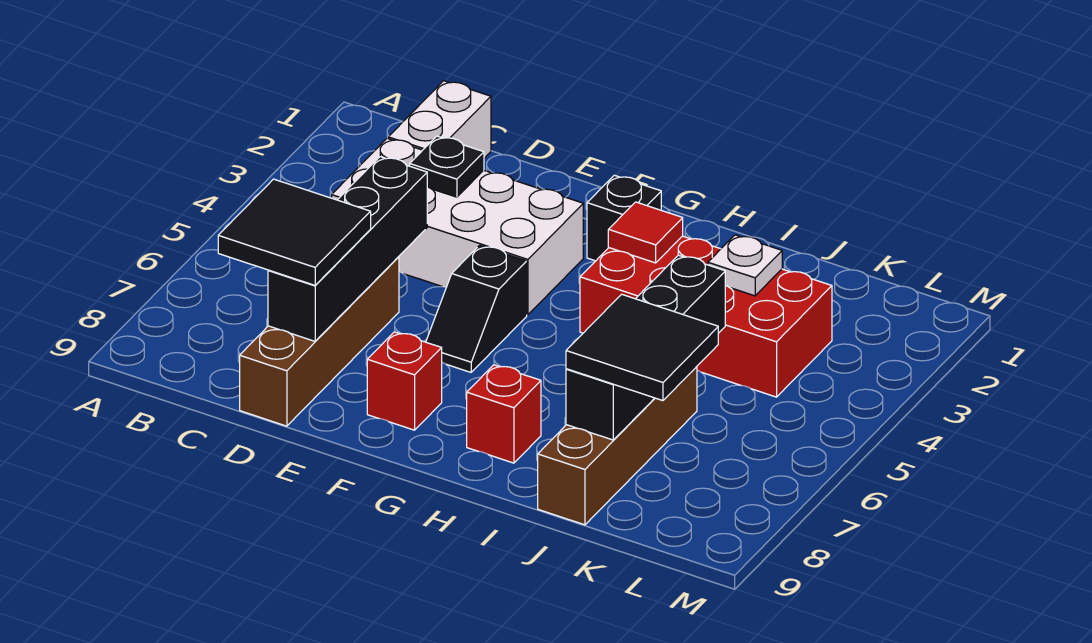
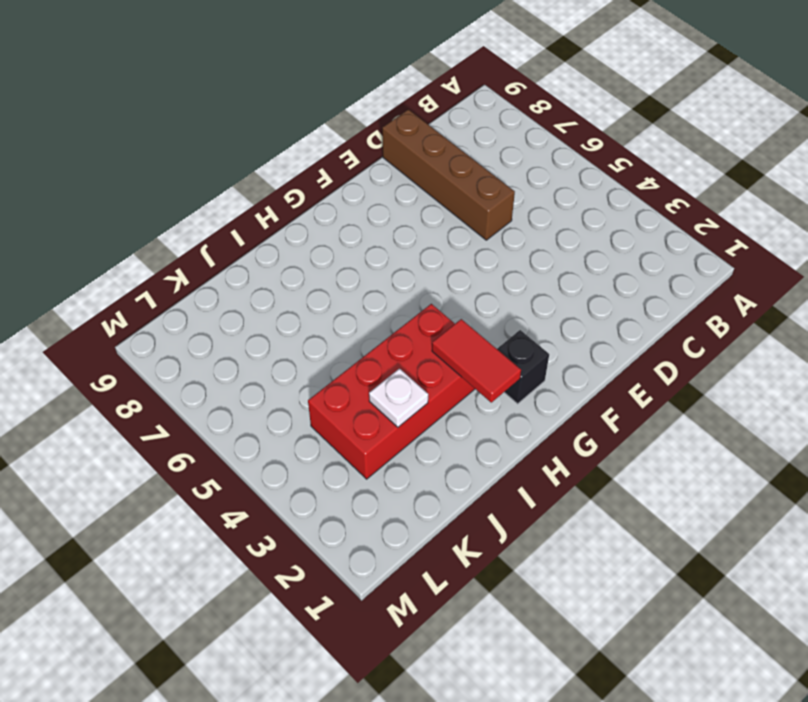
red 1x2 tile [432,319,521,402] -> red 1x1 tile [608,202,683,263]
none -> white 1x2 brick [388,81,491,158]
none -> white 2x4 brick [332,138,583,315]
none -> black 1x2 slope [426,245,527,372]

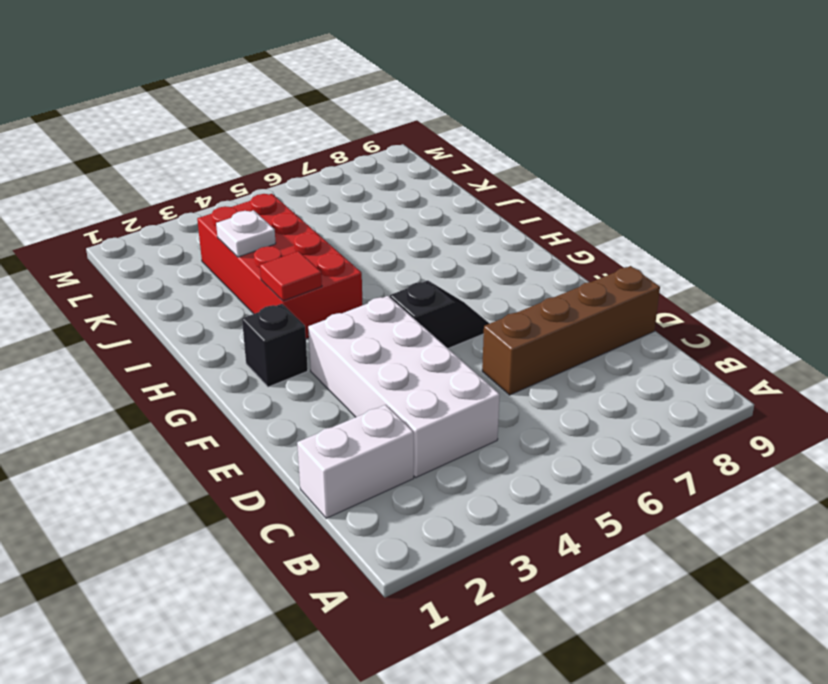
none -> red 1x1 brick [367,332,442,430]
none -> red 1x1 brick [467,365,541,463]
none -> brown 1x4 brick [538,367,697,525]

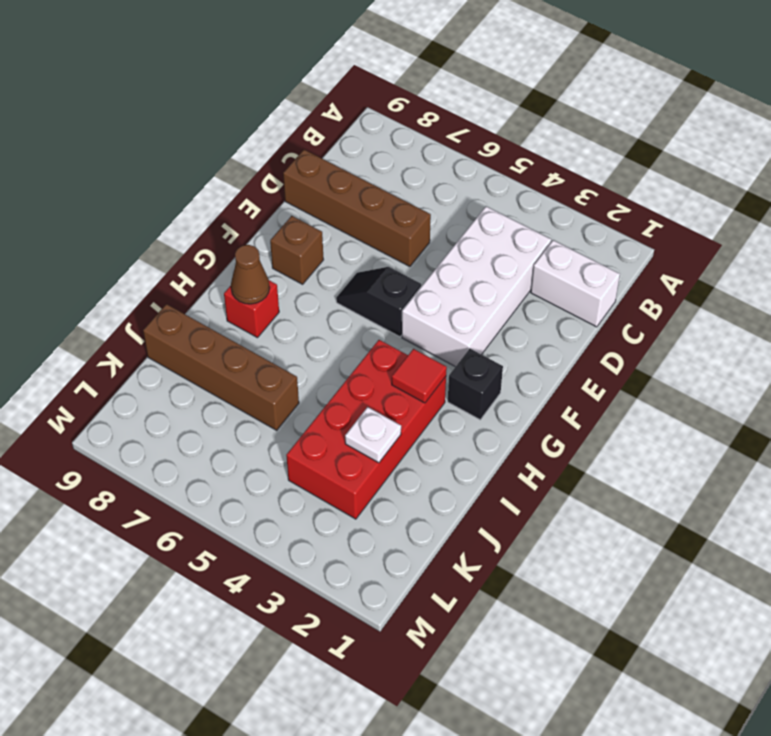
brown 1x1 brick [270,216,324,284] -> red 1x1 brick [367,332,442,430]
brown 1x1 cone [231,245,270,304] -> none
none -> black 1x1 plate [410,136,484,197]
none -> black 1x4 brick [268,157,427,341]
none -> black 1x4 brick [566,255,725,440]

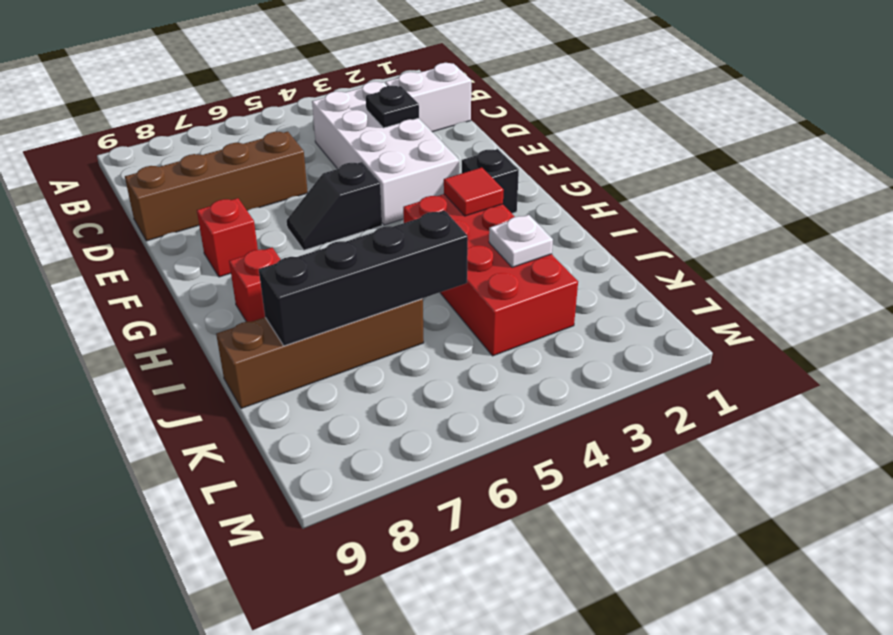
none -> black 1x4 brick [268,157,427,341]
none -> black 2x2 tile [218,179,371,285]
none -> black 2x2 tile [566,294,718,401]

